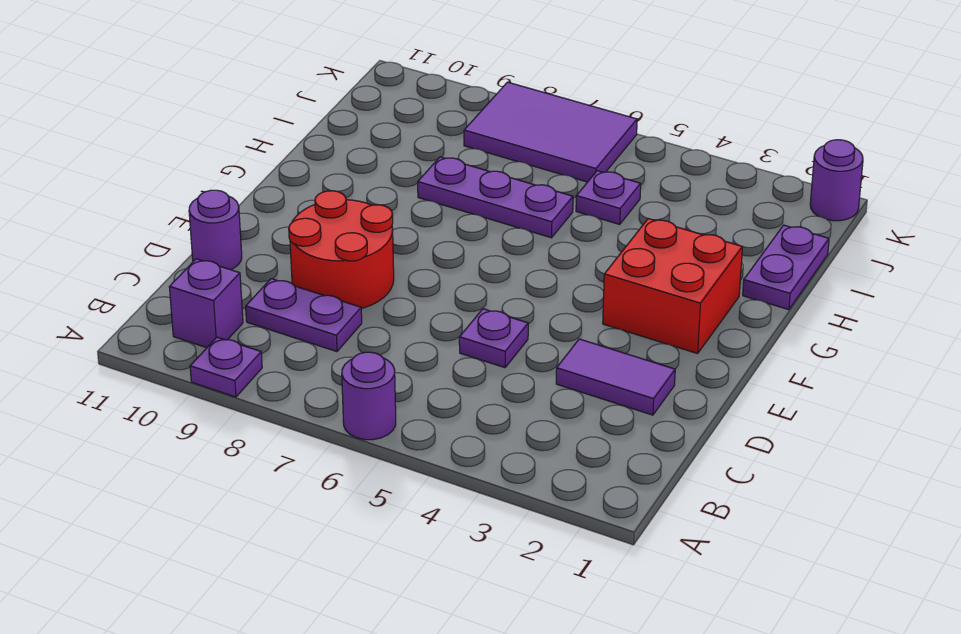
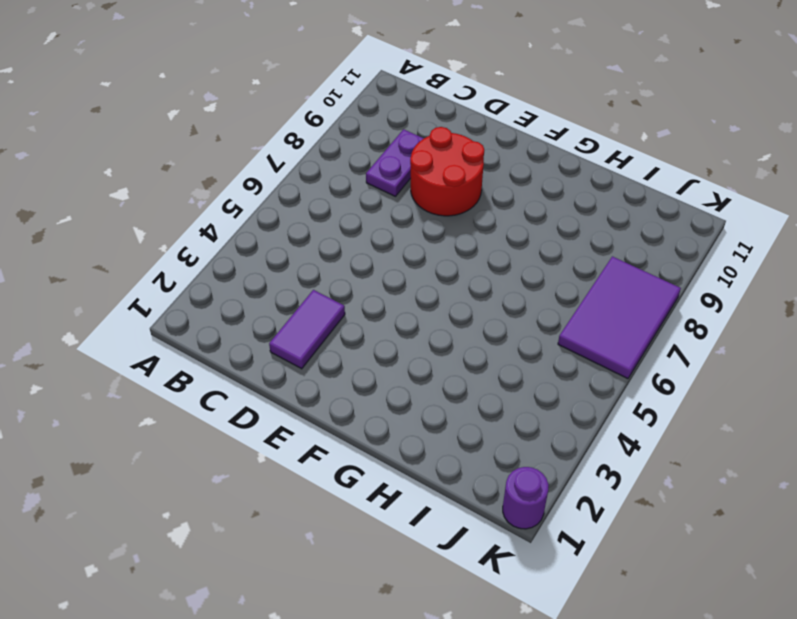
none -> purple 1x1 round brick [342,352,396,440]
none -> purple 1x1 plate [190,337,262,397]
none -> purple 1x1 brick [169,259,243,348]

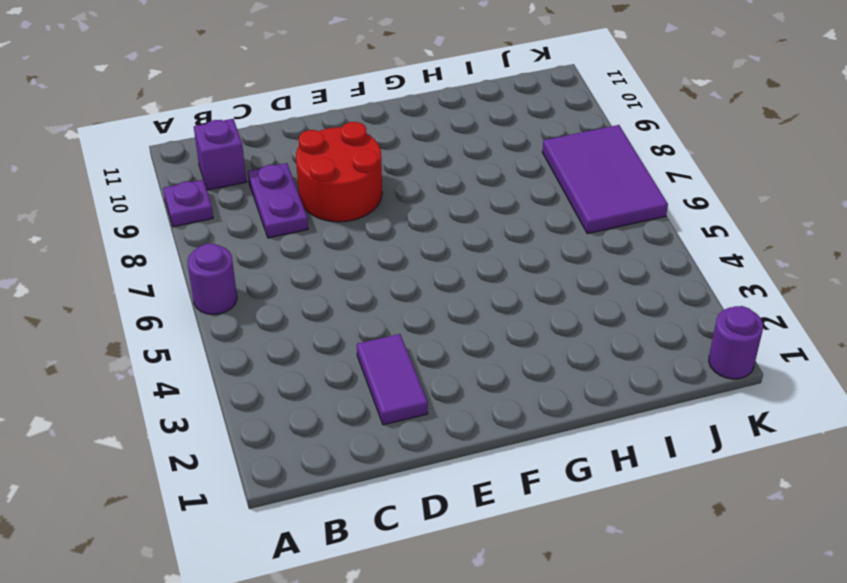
none -> purple 1x1 plate [459,309,528,368]
none -> purple 1x1 round brick [189,190,242,270]
none -> red 2x2 brick [603,219,743,354]

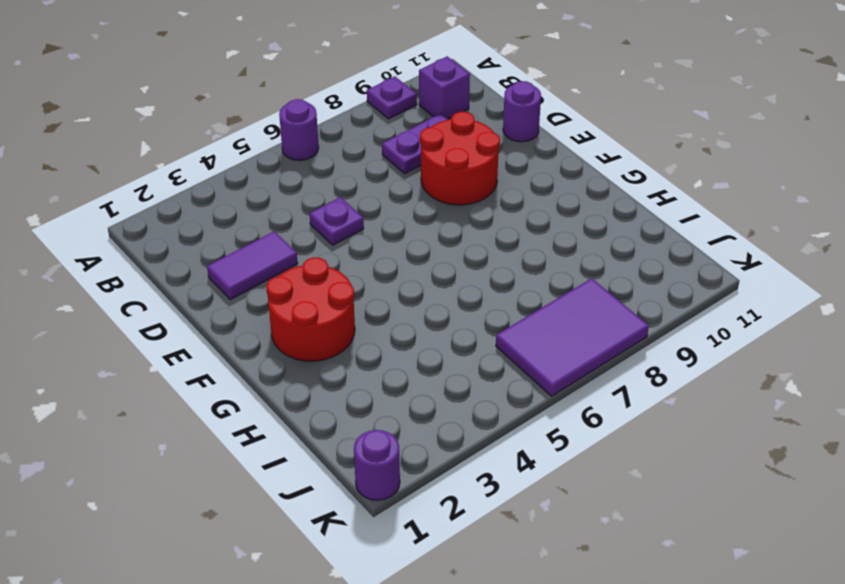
red 2x2 round brick [266,257,355,361] -> red 2x2 brick [603,219,743,354]
none -> purple 1x2 plate [743,225,829,310]
none -> purple 1x3 plate [418,157,573,238]
none -> purple 1x1 plate [576,171,641,224]

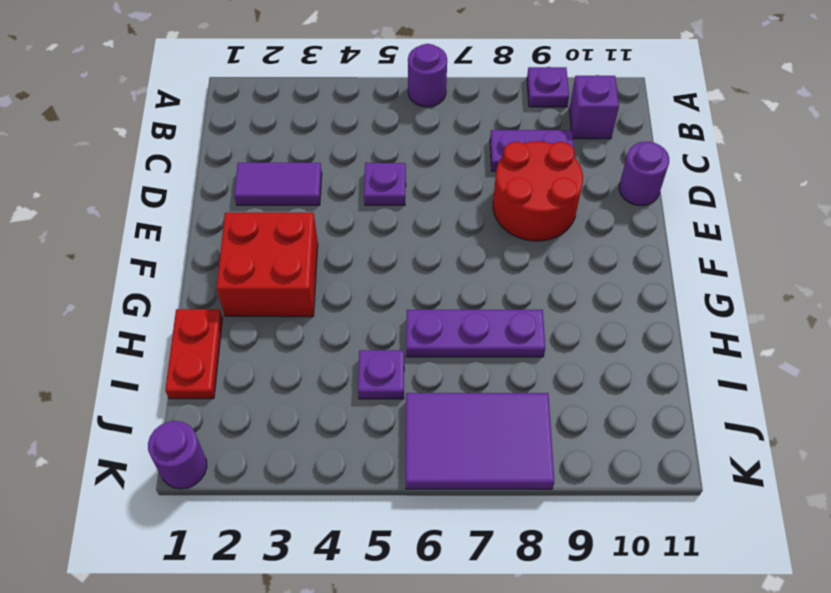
red 1x2 plate [165,309,223,399] -> purple 1x2 plate [743,225,829,310]

